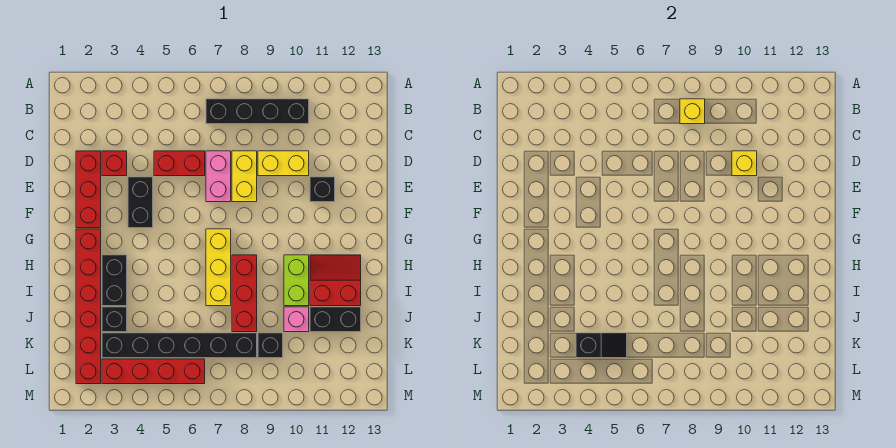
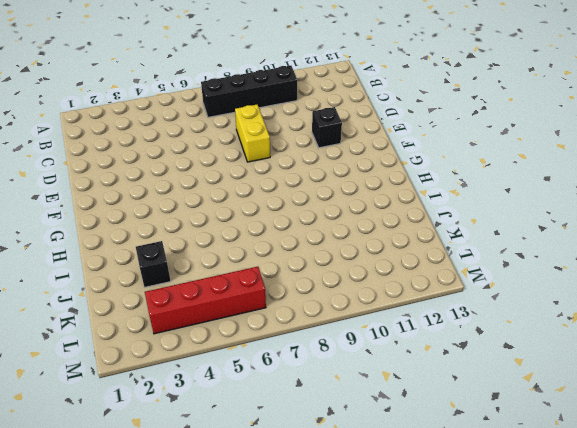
none -> red 1x3 brick [76,151,101,228]
none -> red 1x1 brick [102,151,127,176]
none -> red 1x2 brick [154,151,205,176]

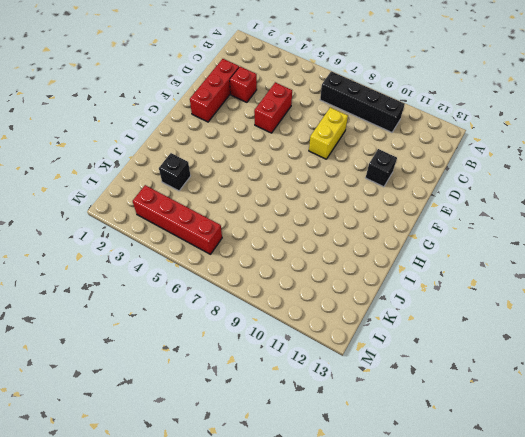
red 1x2 brick [254,82,292,133] -> red 1x2 brick turned to [154,151,205,176]
none -> pink 1x2 brick [206,151,231,202]
none -> yellow 1x2 brick [258,151,309,176]
none -> black 1x2 brick [128,177,153,228]

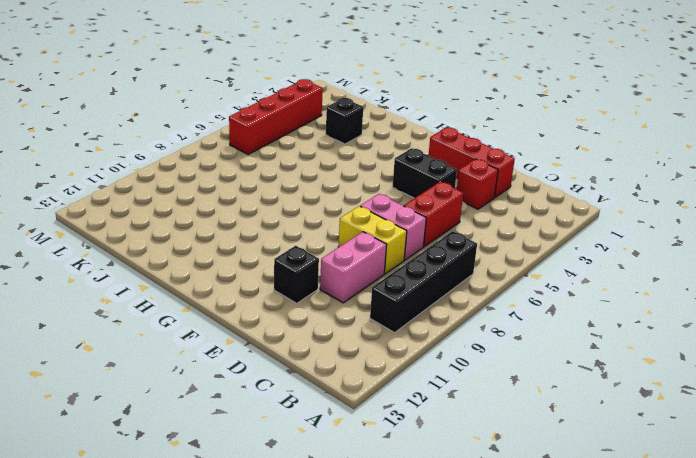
pink 1x2 brick [320,232,387,303] -> yellow 1x2 brick [258,151,309,176]
none -> red 1x6 brick [76,229,101,384]
none -> yellow 1x3 brick [206,229,231,306]
none -> black 1x2 brick [102,255,127,306]

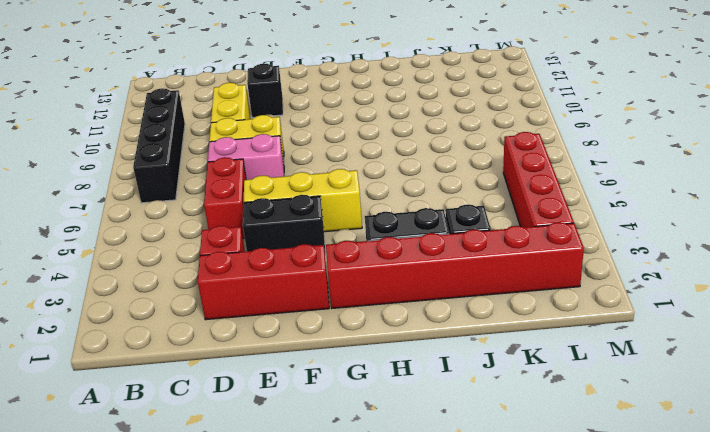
yellow 1x3 brick [244,169,362,232] -> yellow 1x3 brick moved to [206,229,231,306]
none -> red 1x3 brick [232,255,257,332]
none -> lime 1x2 brick [284,255,309,306]
none -> red 2x2 slope [310,255,361,306]

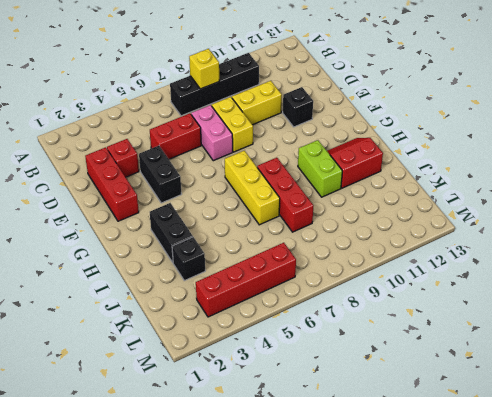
none -> red 1x6 brick [76,229,101,384]
none -> pink 1x1 brick [284,307,309,332]
none -> black 1x2 brick [310,307,361,332]

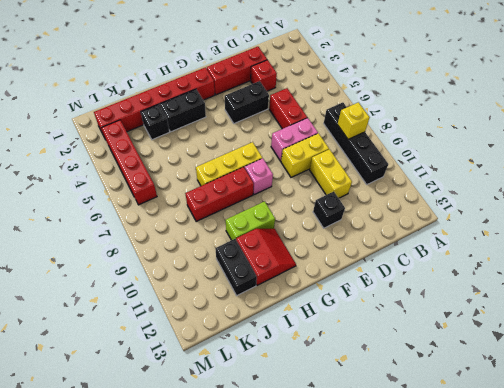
pink 1x1 brick [245,158,273,195] -> pink 1x1 brick moved to [284,307,309,332]
none -> black 1x6 brick [102,333,257,358]
none -> black 1x1 brick [258,333,283,358]
none -> yellow 1x1 brick [732,151,757,176]

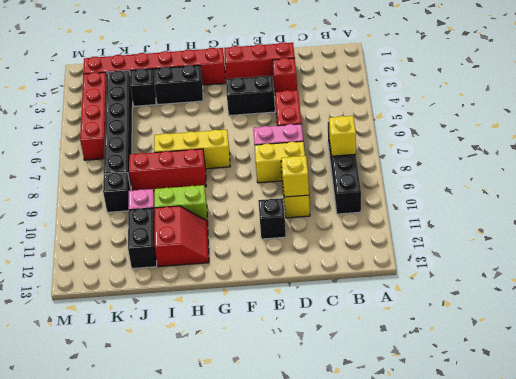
none -> black 1x2 slope [576,333,627,358]

